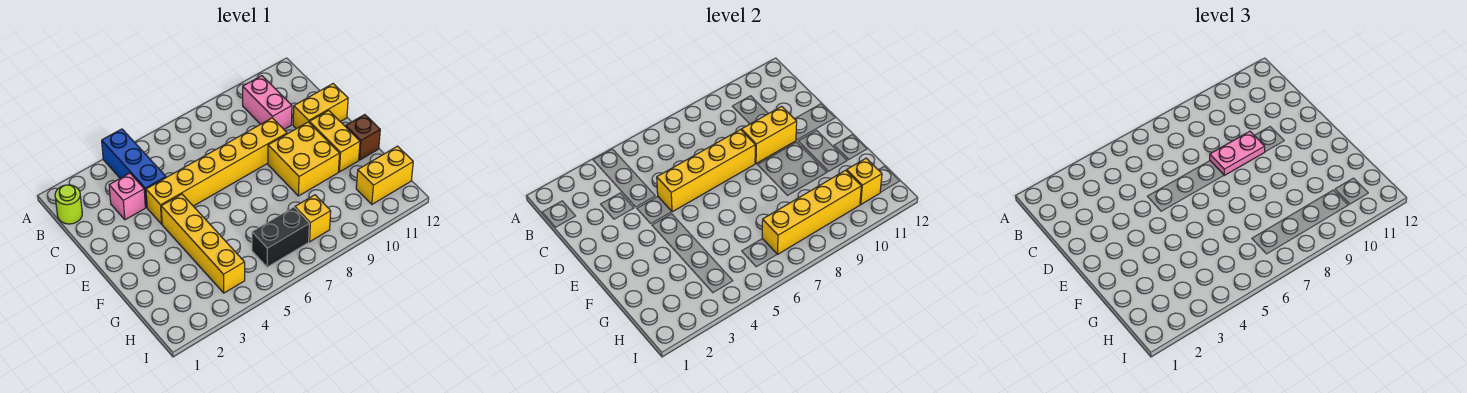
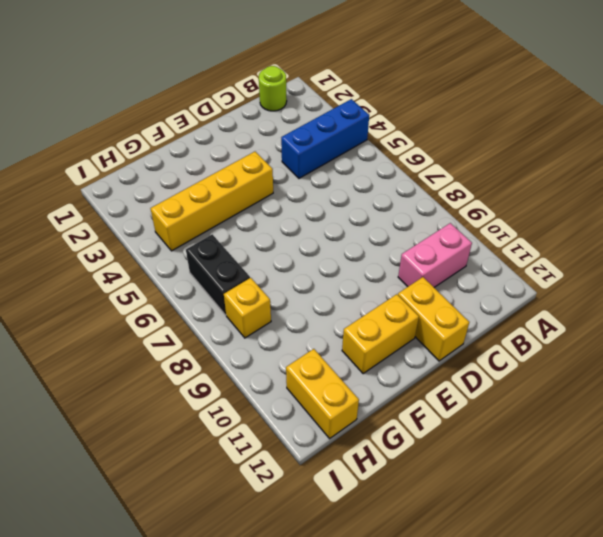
none -> pink 1x1 brick [109,173,145,220]
none -> yellow 1x6 brick [146,118,287,224]
none -> yellow 2x2 brick [268,122,340,196]

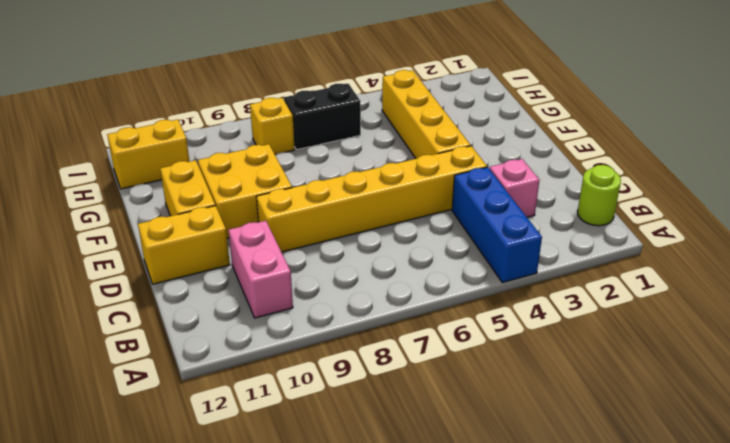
none -> brown 1x1 brick [346,115,380,160]
none -> yellow 1x4 brick [657,130,755,212]
none -> yellow 1x2 brick [742,106,797,164]

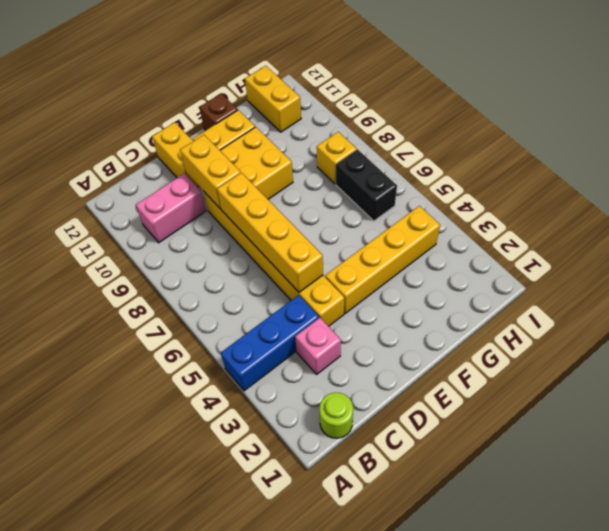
none -> yellow 1x4 brick [762,170,861,254]
none -> yellow 1x1 brick [847,158,882,204]
none -> pink 1x2 plate [1210,131,1265,175]

